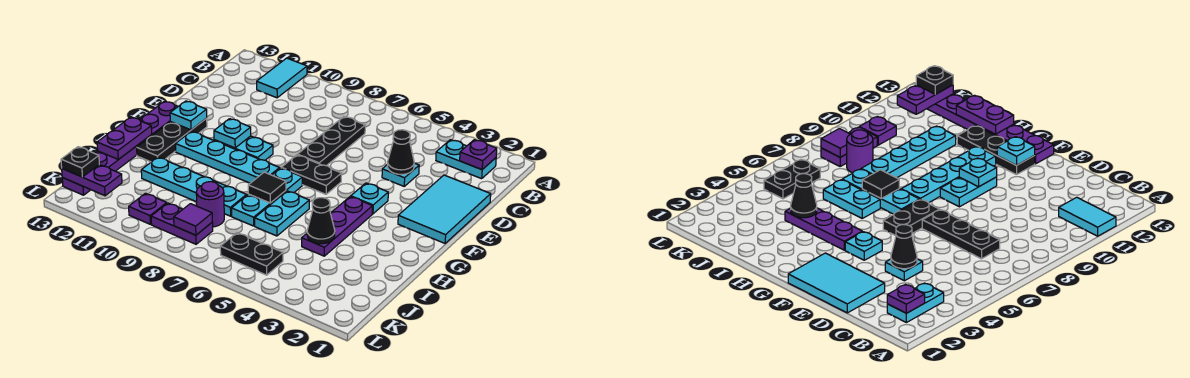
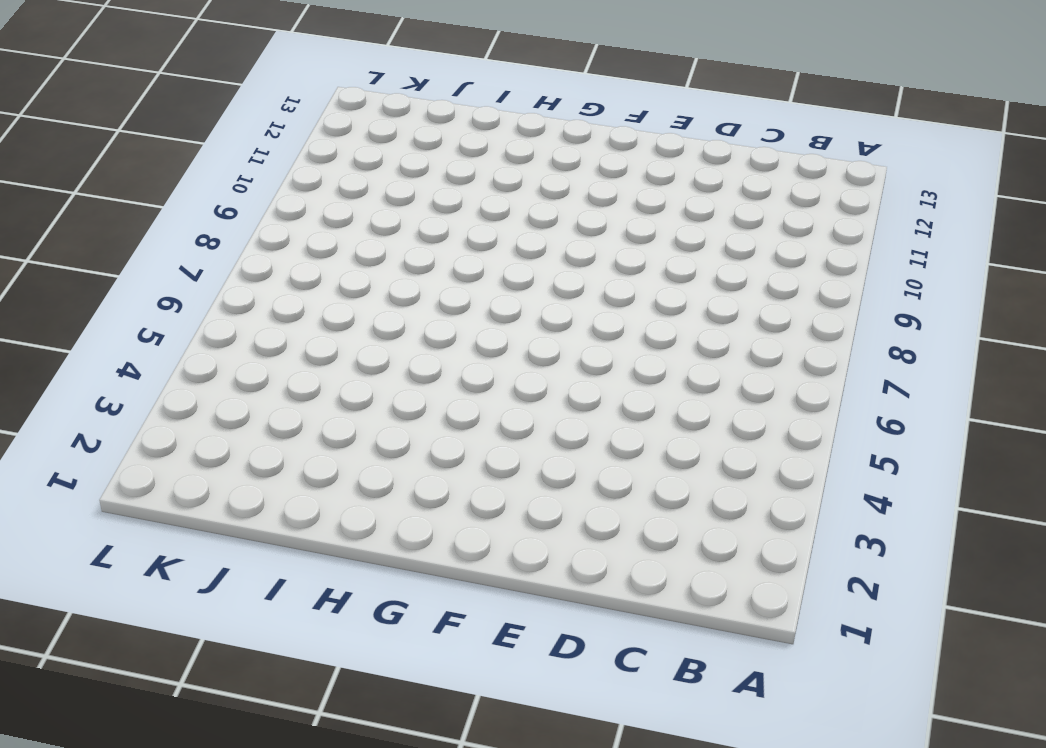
none -> cyan 1x2 tile [257,58,307,98]
none -> cyan 1x2 plate [436,140,496,179]
none -> black 1x3 plate [298,117,365,166]

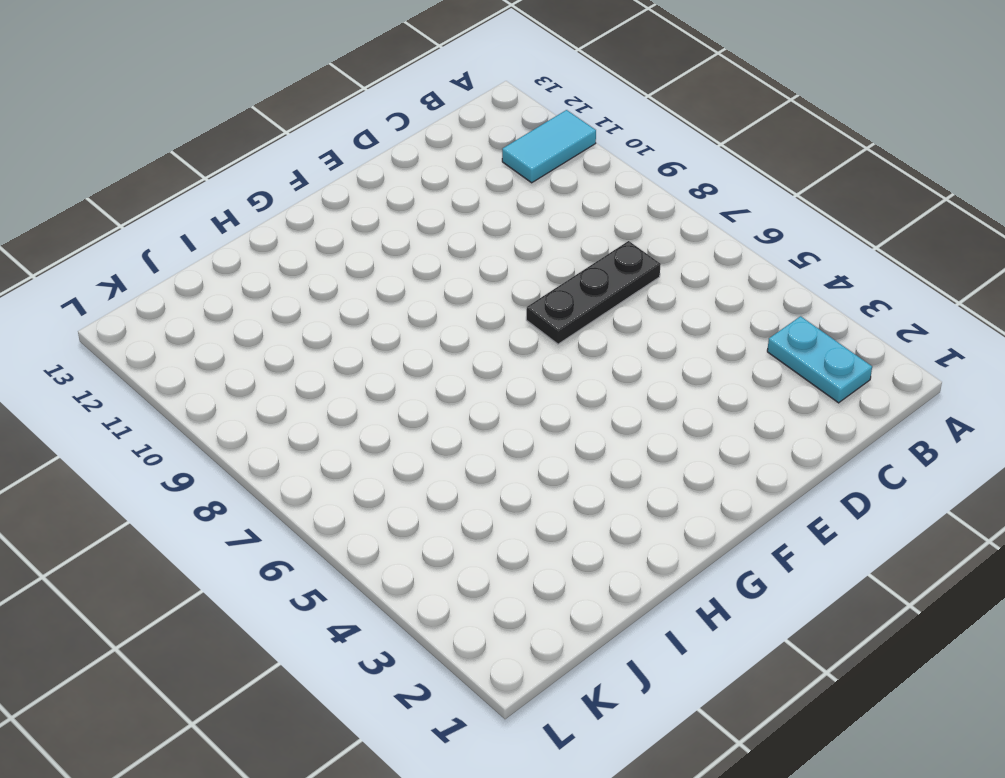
none -> cyan 2x3 tile [398,175,491,243]
none -> cyan 1x1 plate [382,163,419,186]
none -> cyan 1x1 plate [351,183,388,214]

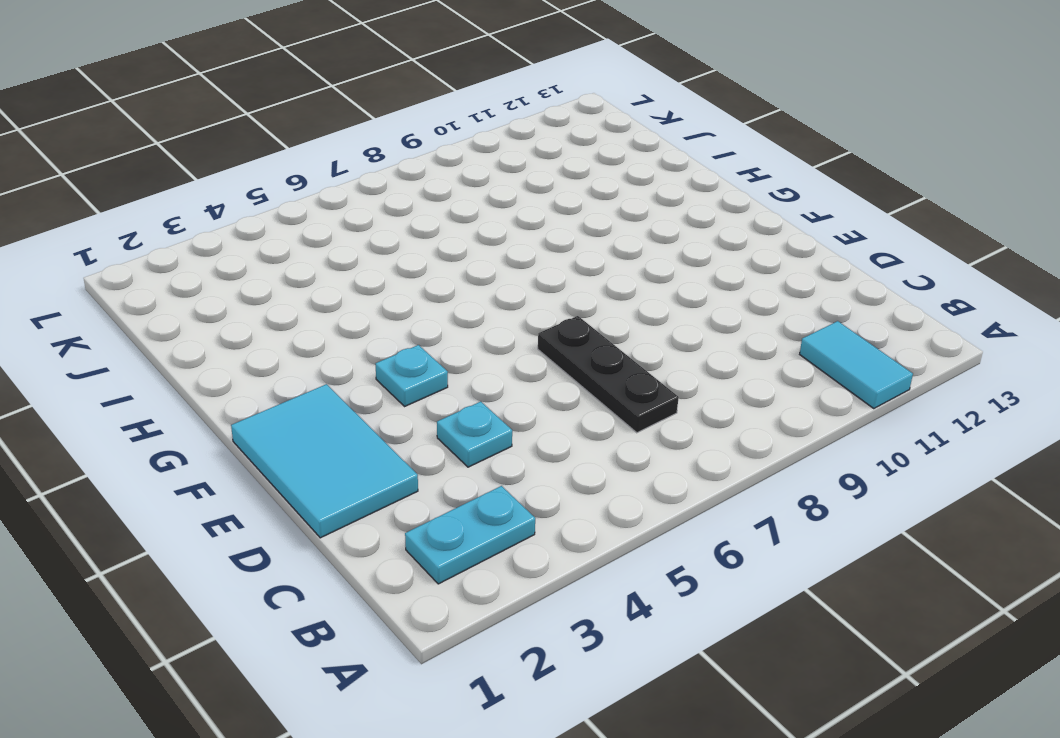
none -> black 1x2 plate [281,155,342,194]
none -> cyan 1x2 plate [214,136,273,160]
none -> black 1x3 plate [137,118,207,162]

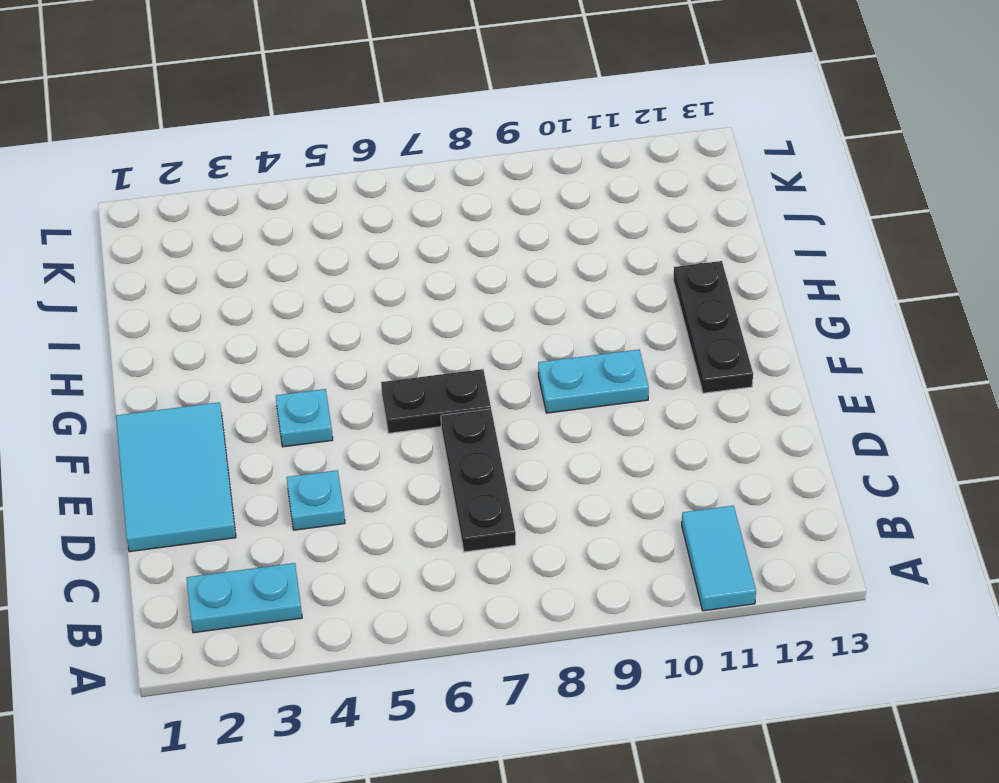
none -> purple 1x6 plate [62,101,178,195]
none -> purple 1x3 plate [302,197,373,256]
none -> cyan 1x3 plate [232,168,302,226]

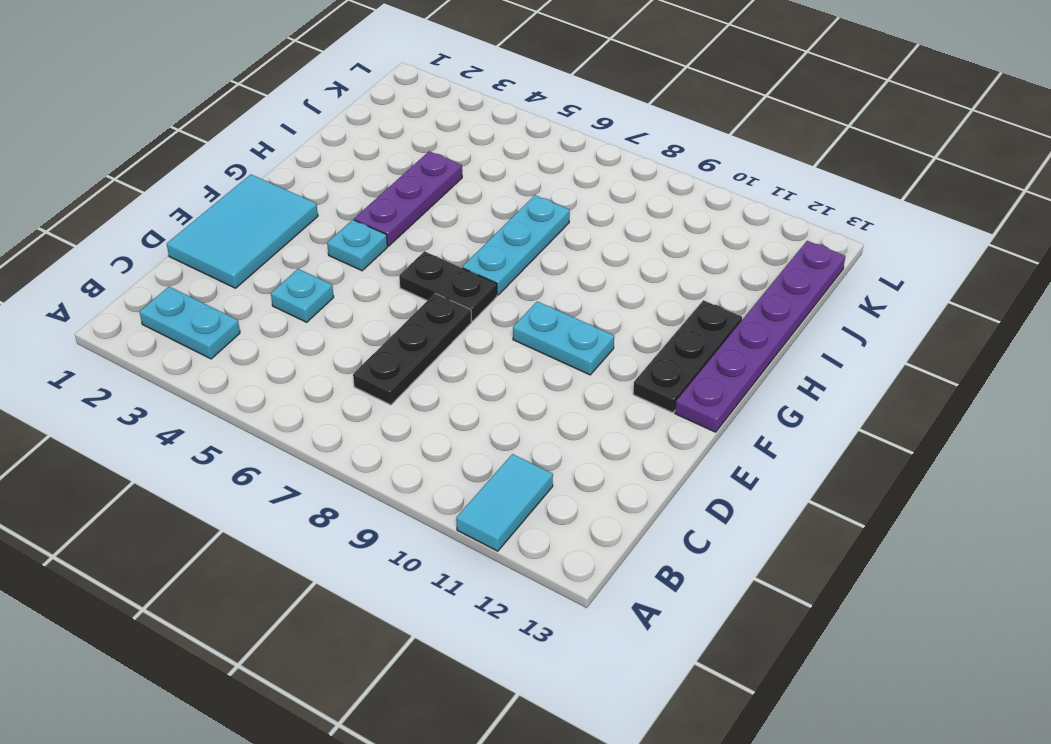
none -> cyan 1x4 plate [175,131,280,183]
none -> cyan 1x2 plate [255,191,309,236]
none -> cyan 1x4 plate [141,157,247,216]

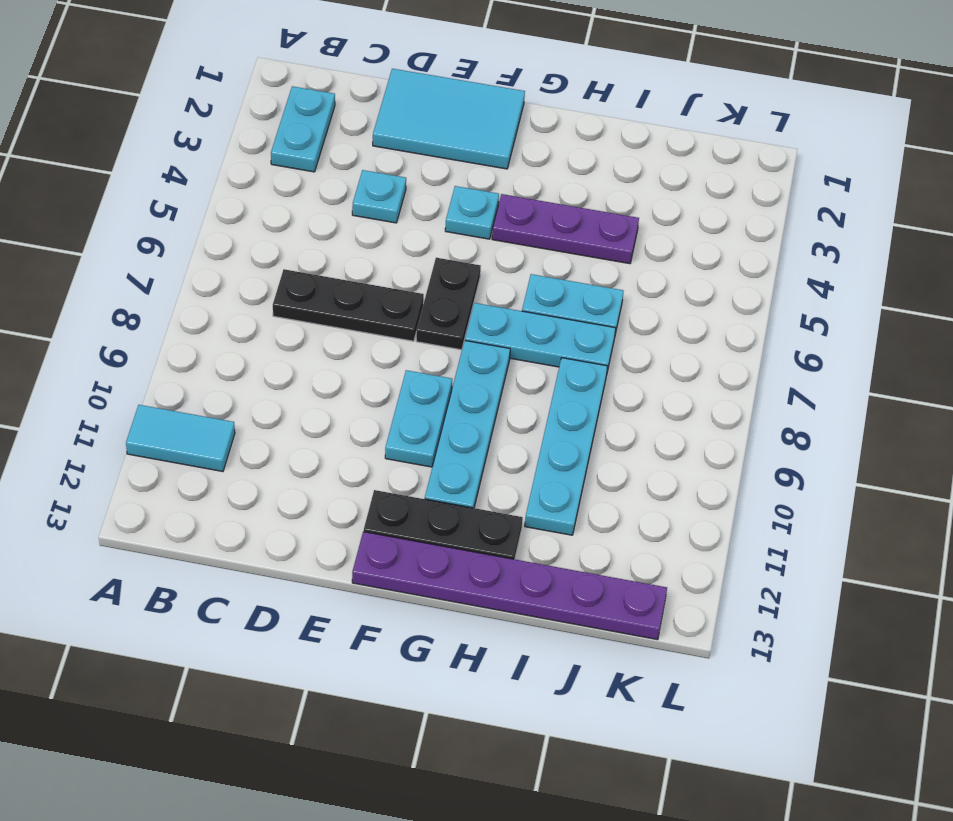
none -> purple 1x1 round brick [196,182,224,227]
none -> black 1x2 plate [220,233,283,275]
none -> purple 1x2 plate [151,203,213,244]

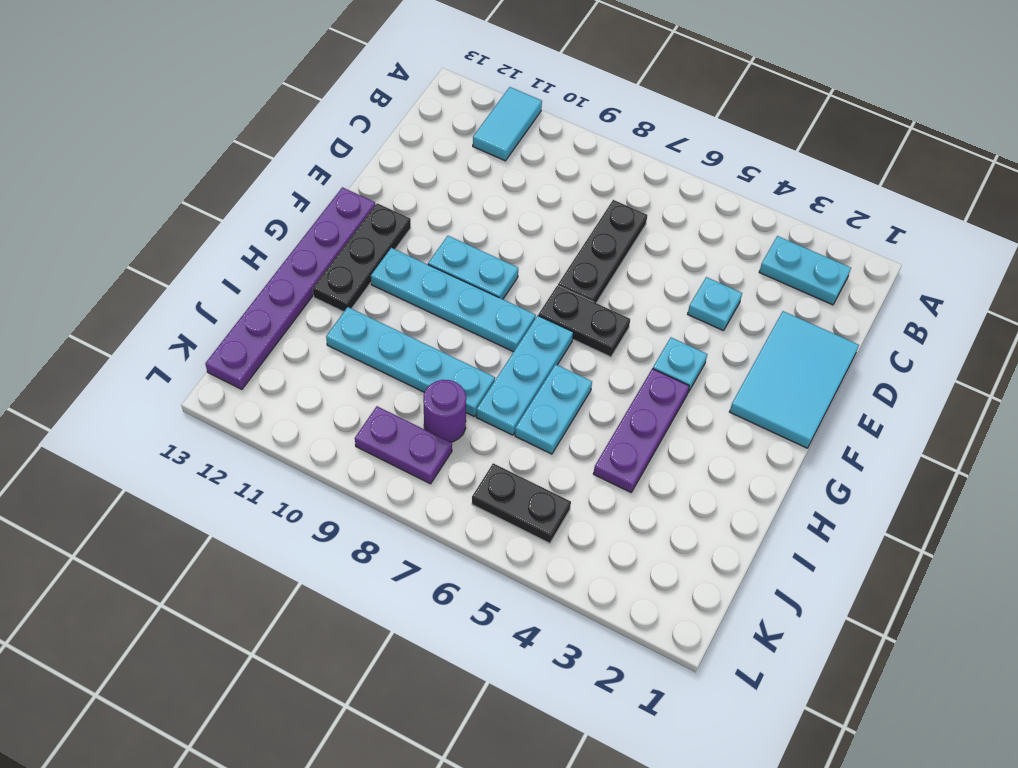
none -> purple 1x1 plate [129,193,167,224]
none -> purple 1x1 plate [460,140,497,170]
none -> black 1x1 cone [387,130,414,174]

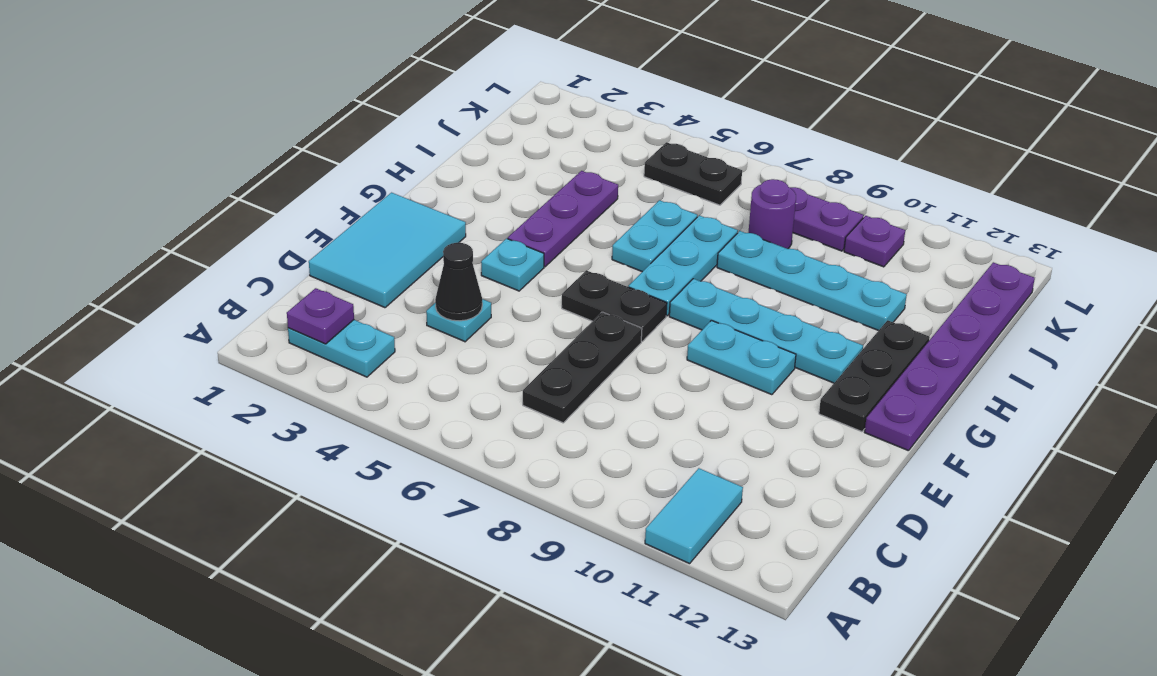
none -> cyan 1x1 plate [214,119,251,148]
none -> cyan 1x1 plate [170,101,207,130]
none -> black 1x1 tile [248,172,286,203]

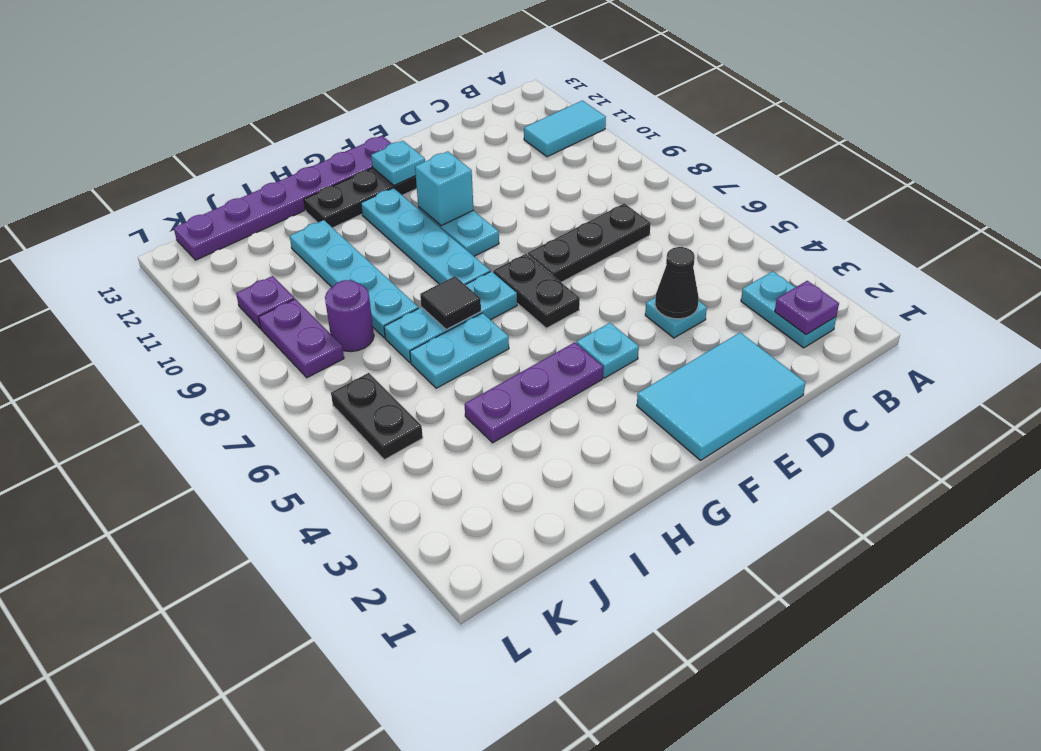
cyan 1x1 brick [415,151,474,226] -> cyan 1x1 plate [214,119,251,148]
none -> purple 1x2 plate [97,117,152,159]
none -> black 1x1 cone [307,198,335,244]
none -> purple 1x1 tile [174,204,212,235]

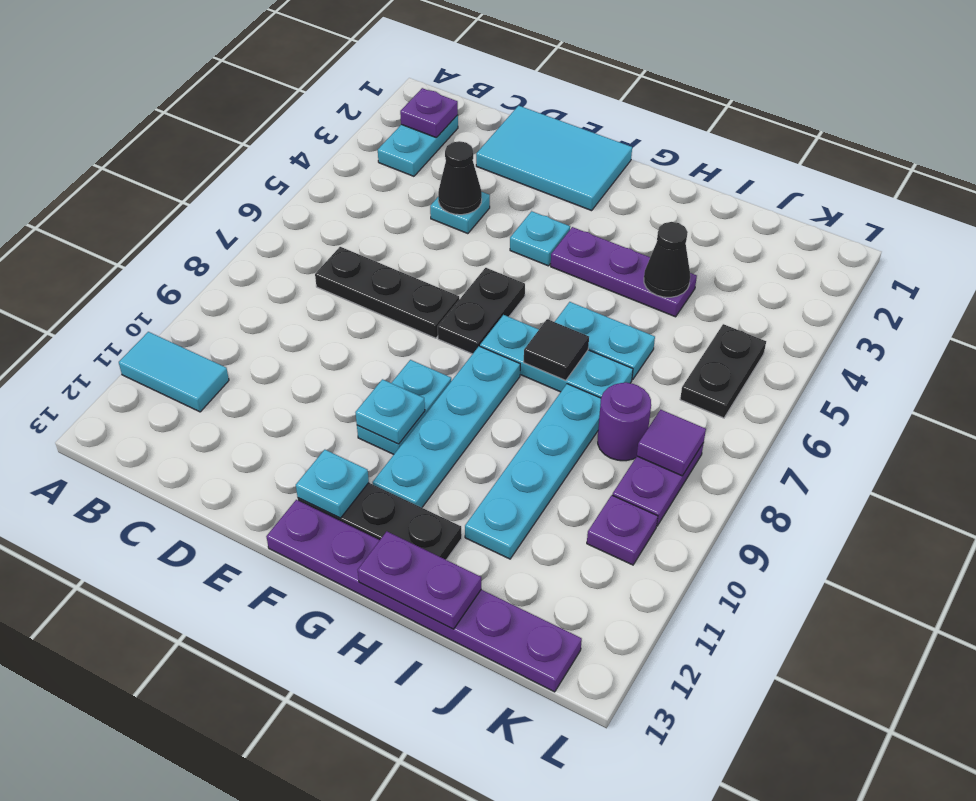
none -> purple 1x2 plate [62,165,122,196]
none -> black 1x1 plate [61,147,99,177]

